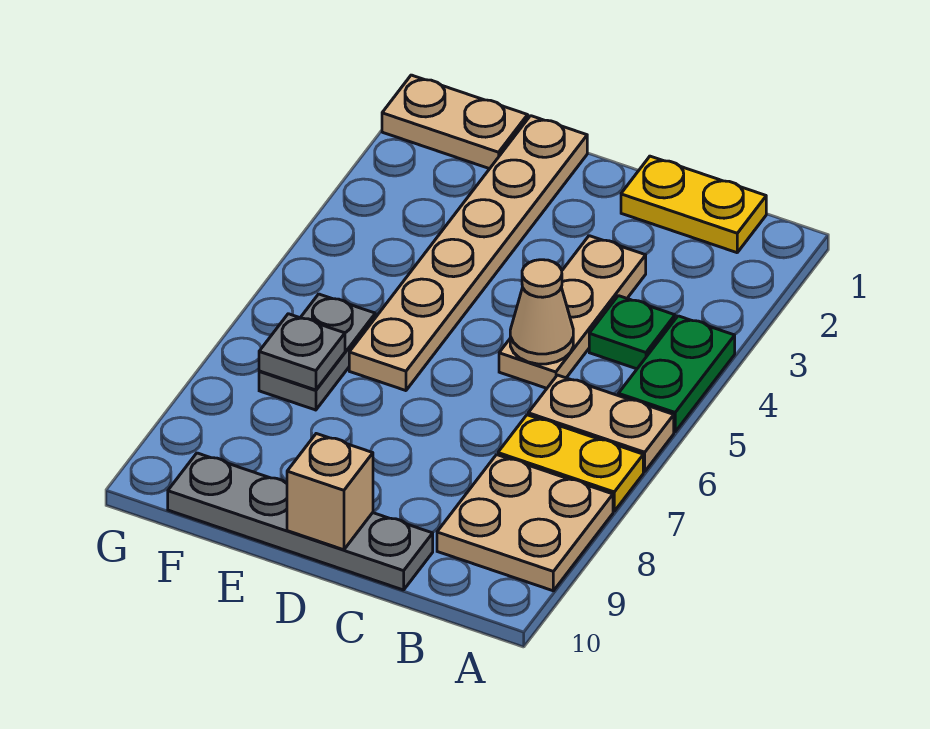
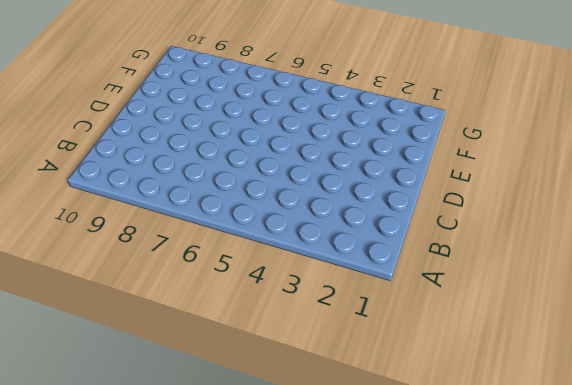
none -> green 1x2 plate [618,316,735,432]
none -> tan 1x2 plate [528,375,674,472]
none -> yellow 1x2 plate [498,415,643,511]

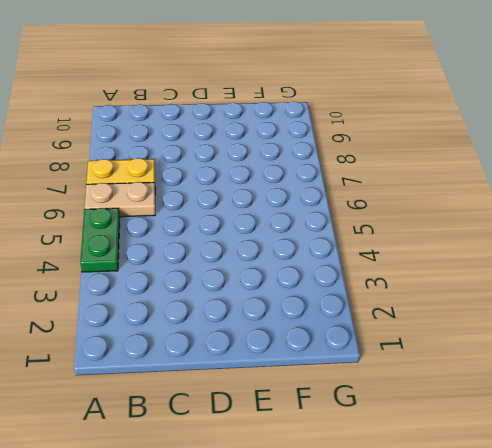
none -> tan 2x2 plate [437,455,613,591]
none -> yellow 1x2 plate [621,156,766,253]
none -> green 1x1 plate [589,296,675,369]

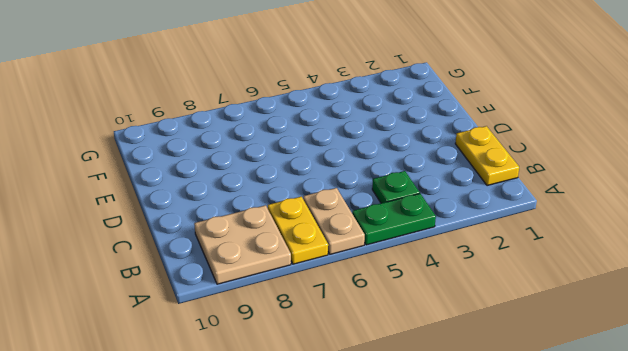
none -> tan 1x3 plate [499,236,646,388]
none -> grey 1x4 plate [168,453,433,590]
none -> tan 1x6 plate [349,116,587,391]

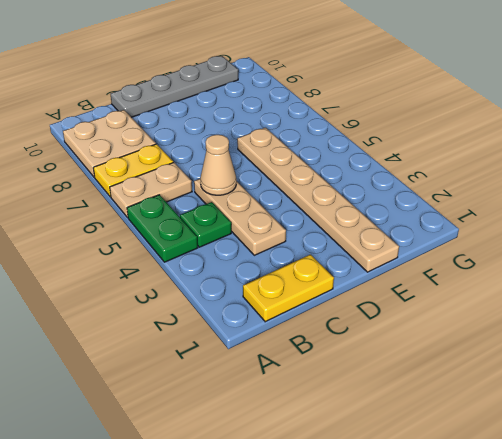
none -> tan 1x2 plate [382,75,528,169]
none -> grey 1x2 plate [259,294,375,410]
none -> tan 1x1 brick [287,434,373,550]

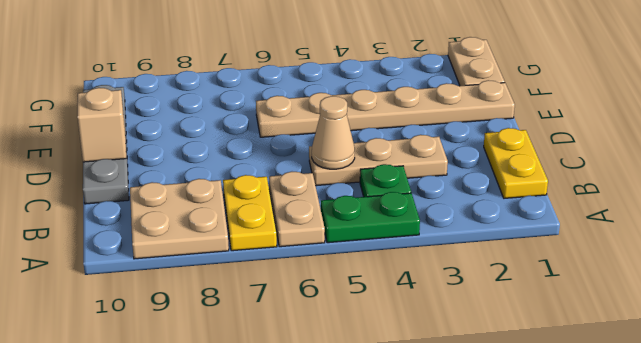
none -> grey 1x2 plate [259,294,375,410]
none -> grey 1x1 plate [259,314,345,390]

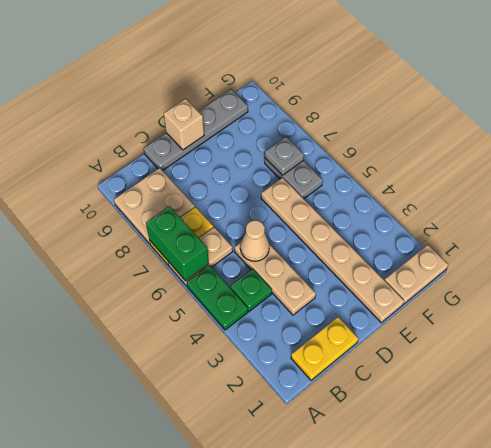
green 1x2 brick [146,206,209,281] -> none

